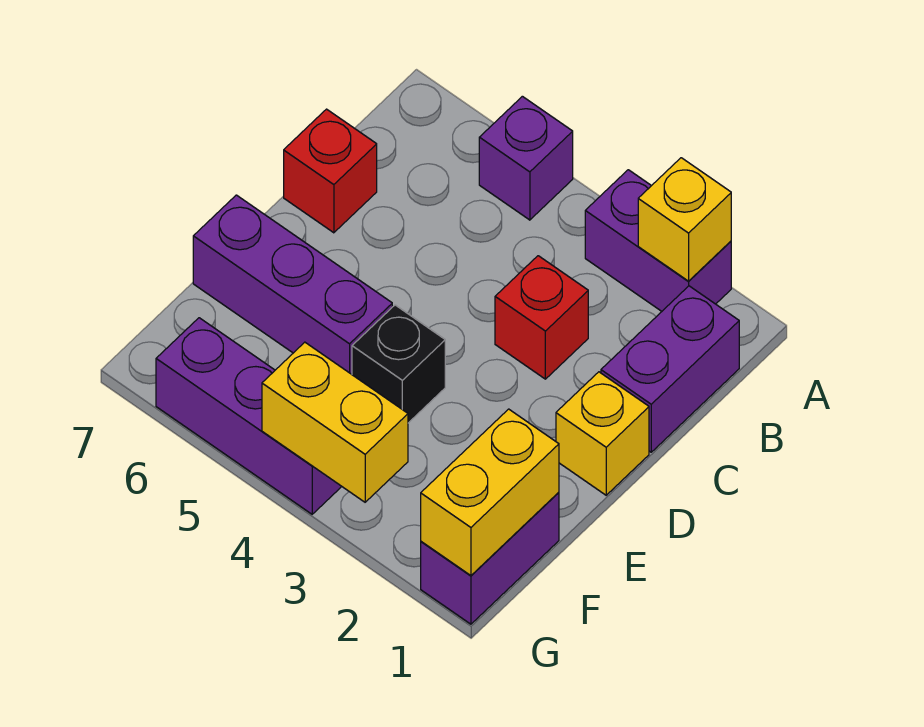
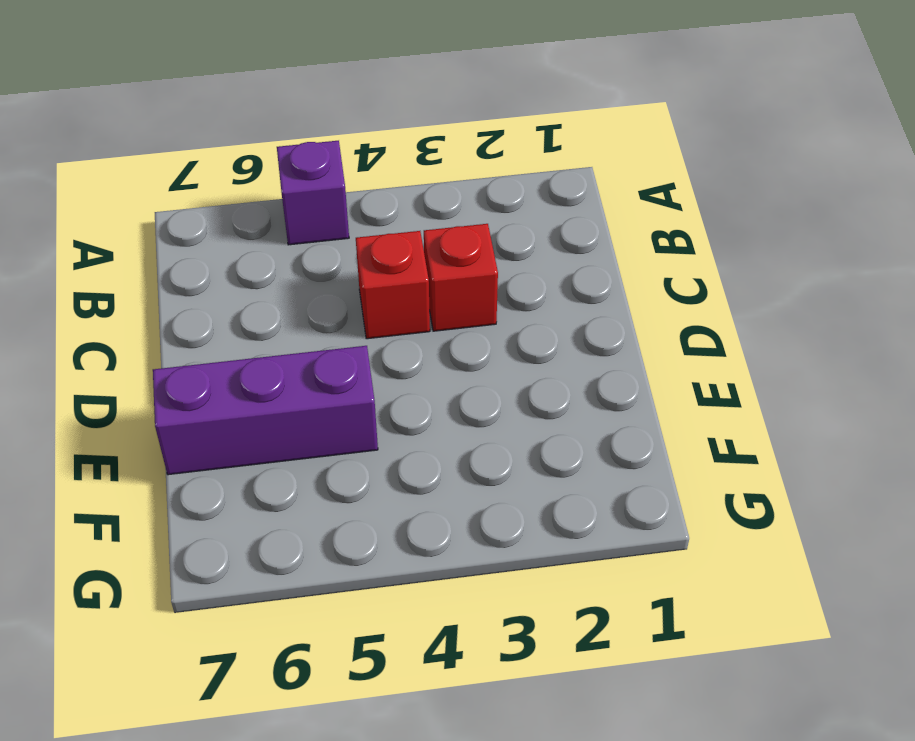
red 1x1 brick [356,231,430,339] -> red 1x1 brick moved to [284,109,377,233]
none -> purple 1x2 brick [585,170,731,311]
none -> purple 1x2 brick [601,286,739,452]
none -> yellow 1x1 brick [556,372,649,495]

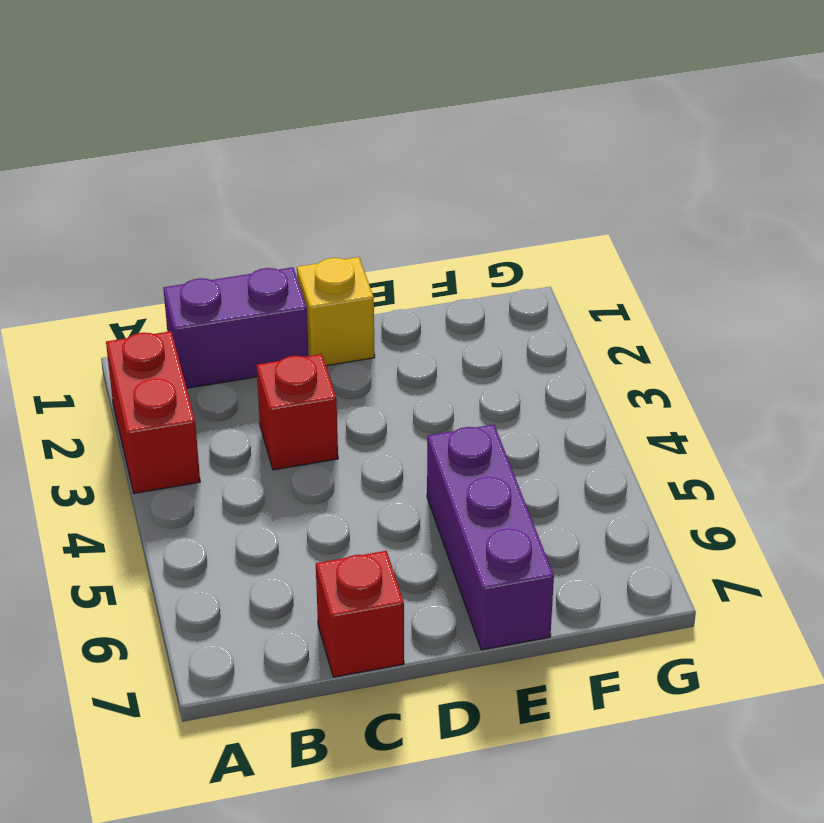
red 1x2 brick [106,331,200,493] -> purple 1x2 brick [585,170,731,311]
none -> purple 1x1 brick [479,96,573,220]
none -> black 1x1 brick [352,305,445,423]
none -> purple 1x2 brick [421,492,559,624]

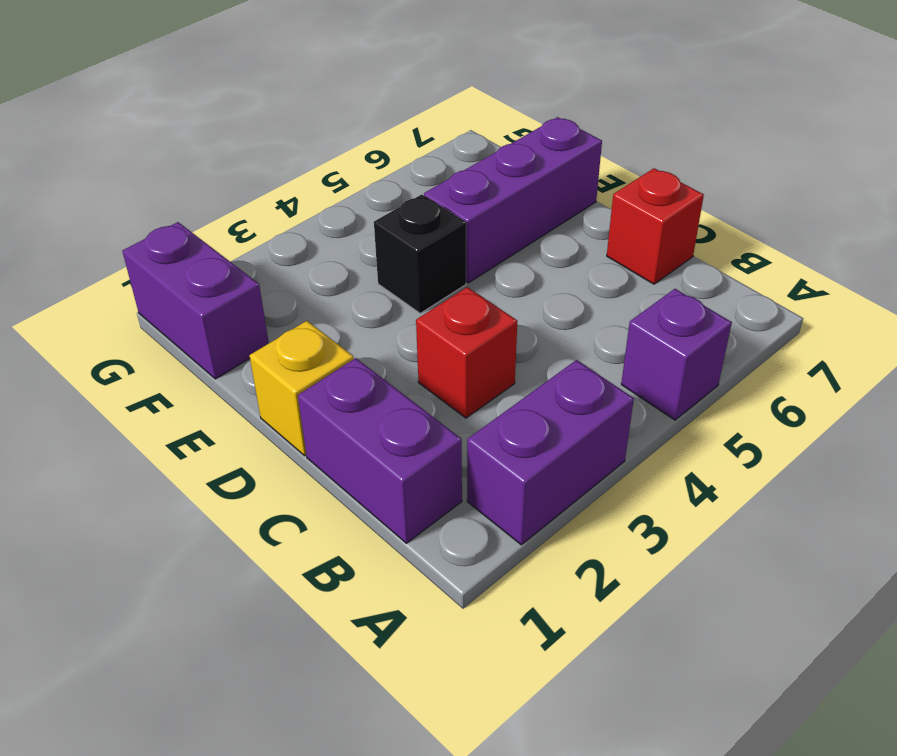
none -> purple 1x3 brick [156,318,342,514]
none -> yellow 1x1 brick [638,158,731,281]
none -> yellow 1x2 brick [421,409,559,576]

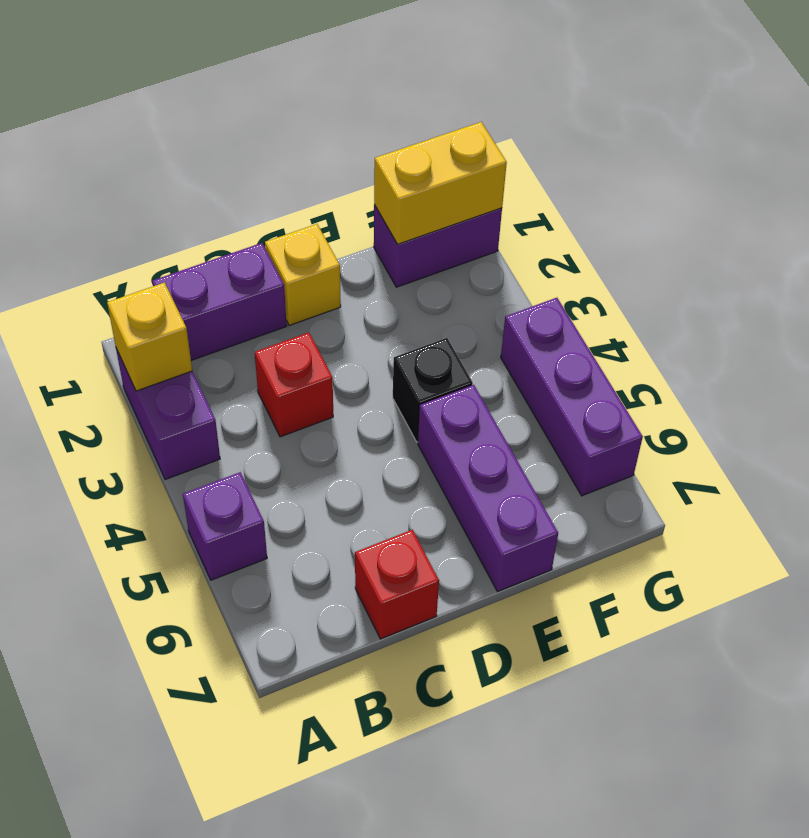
none -> yellow 1x2 brick [262,342,408,502]

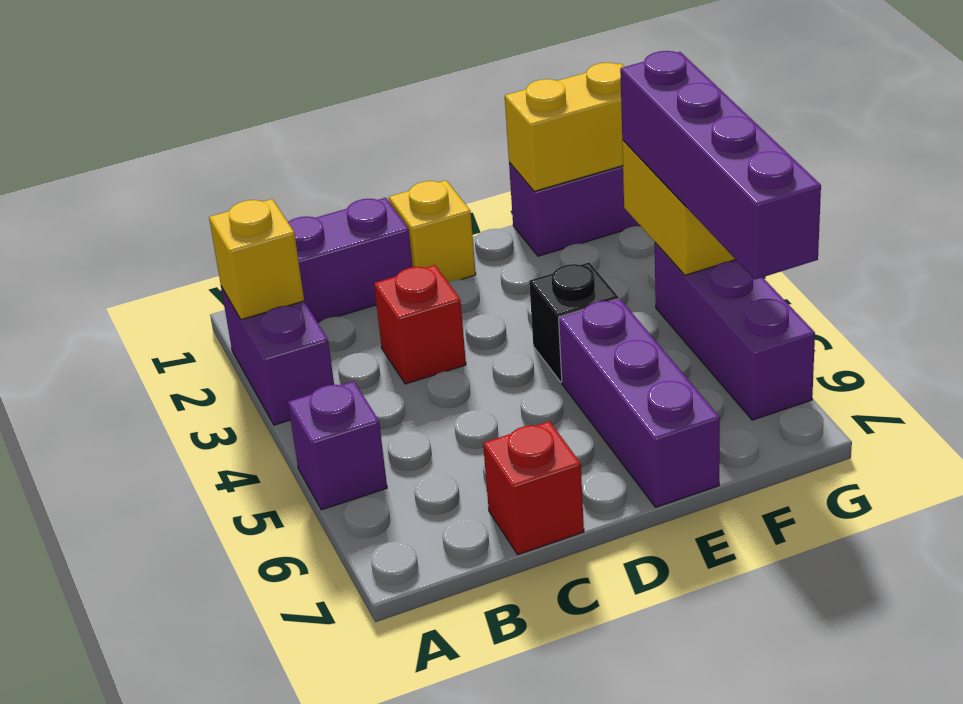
purple 1x4 brick [620,51,821,279] -> none

